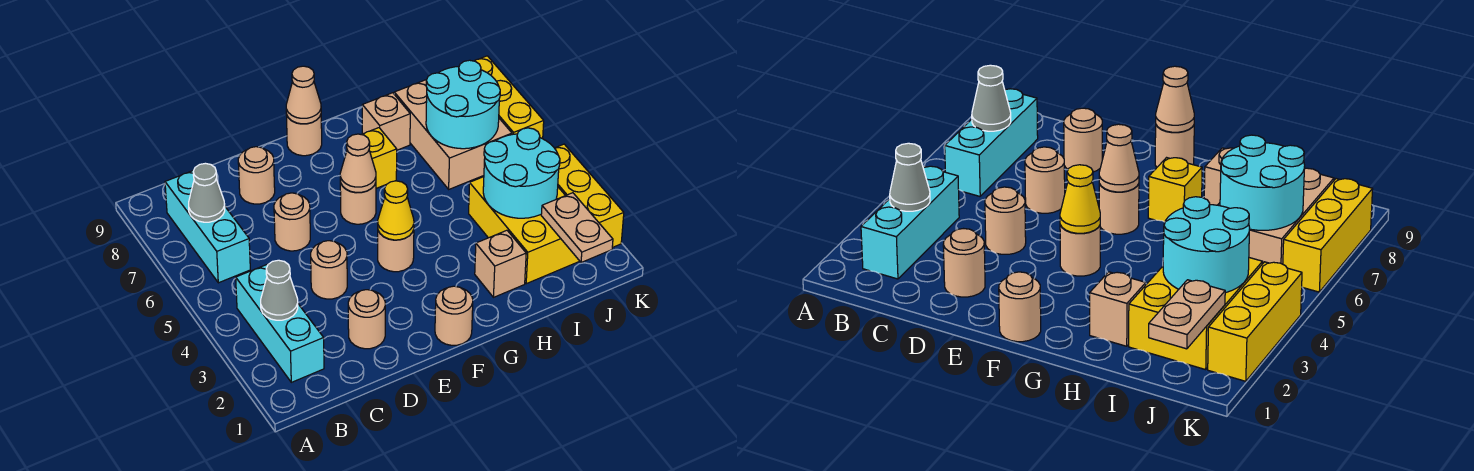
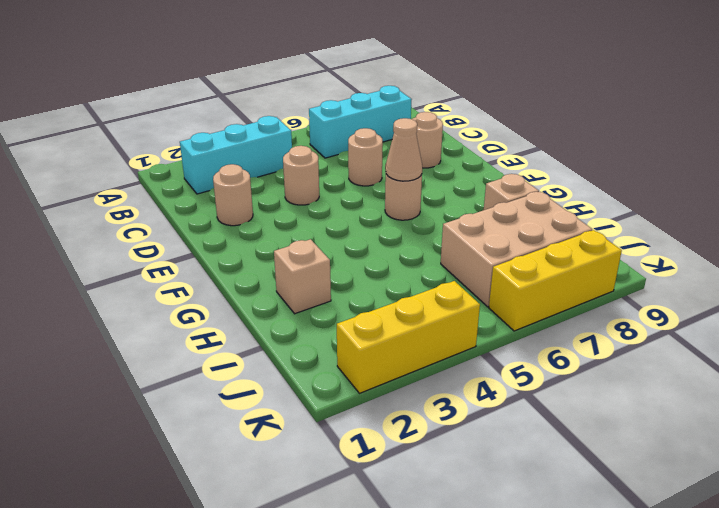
none -> tan 1x1 round brick [435,286,473,345]
none -> tan 1x1 round brick [378,230,414,272]
none -> tan 1x1 round brick [286,114,322,156]

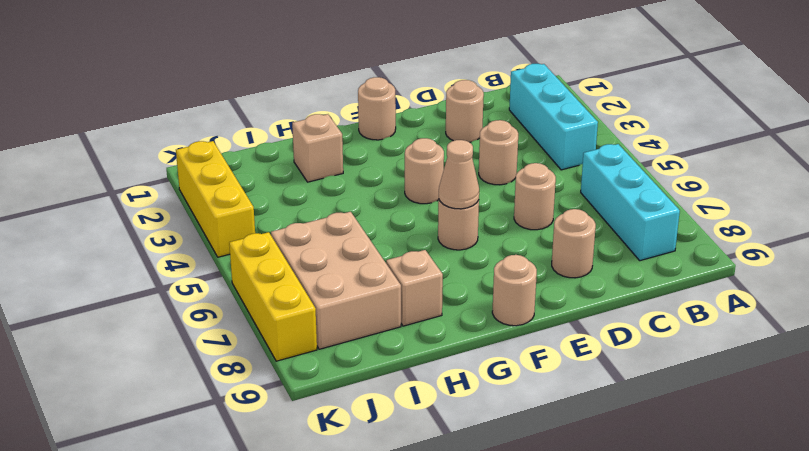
none -> yellow 1x1 brick [361,128,397,188]
none -> yellow 2x3 brick [469,177,579,284]
none -> grey 1x1 cone [261,260,298,320]

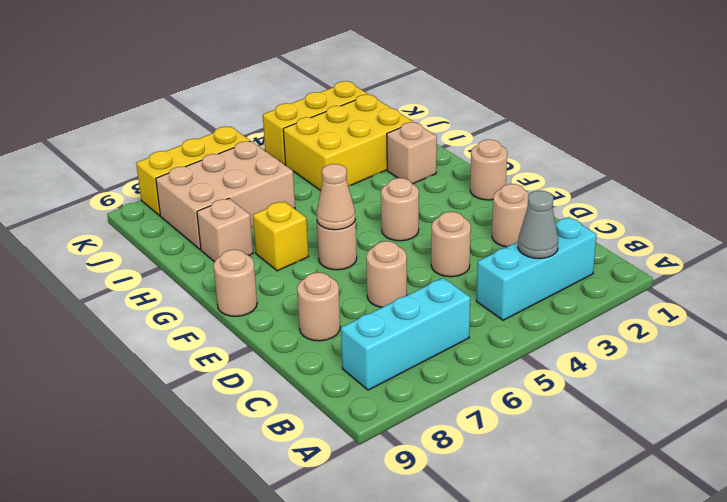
none -> grey 1x1 cone [189,163,225,222]
none -> yellow 1x1 cone [378,181,414,240]
none -> tan 1x1 cone [286,66,321,124]

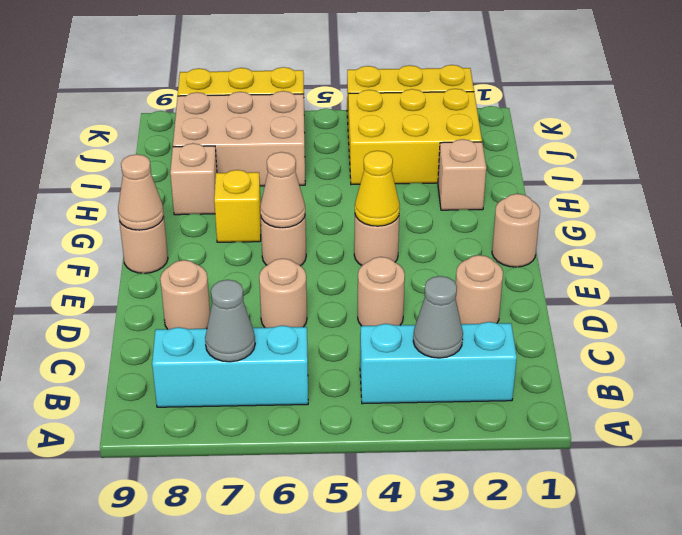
none -> cyan 2x2 round brick [483,128,560,218]
none -> cyan 2x2 round brick [426,60,500,149]
none -> tan 1x2 plate [541,193,613,263]

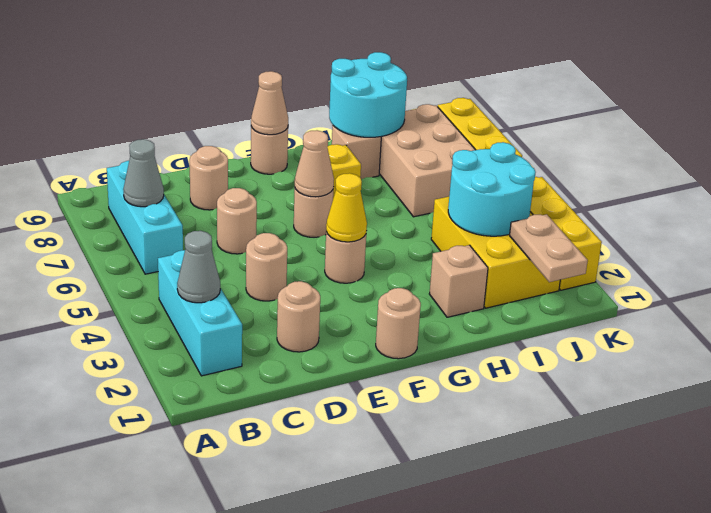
cyan 2x2 round brick [329,52,407,137] -> cyan 2x2 round brick moved to [426,60,500,149]

